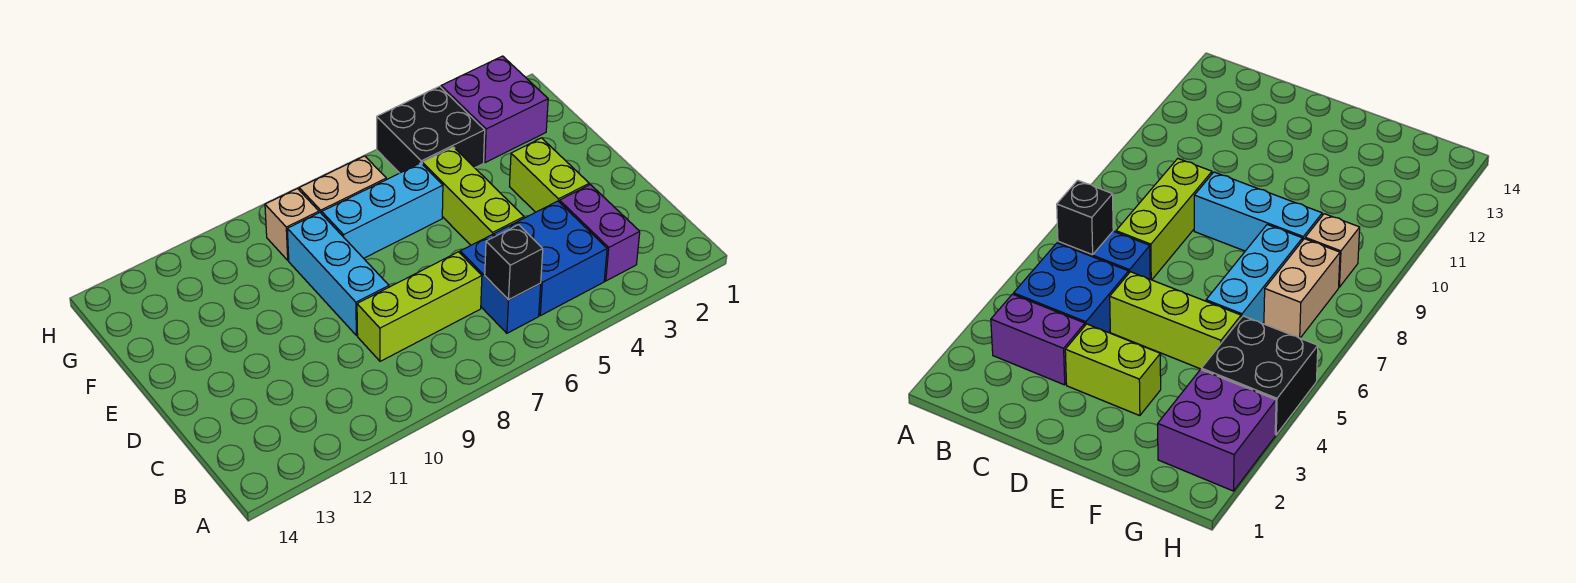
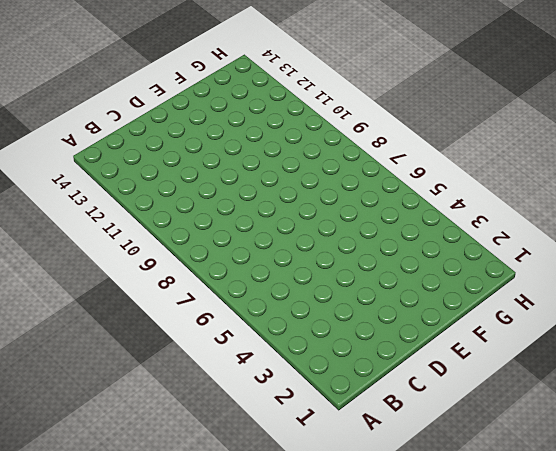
none -> purple 1x2 brick [560,185,640,281]
none -> blue 2x2 brick [494,201,607,316]
none -> blue 1x2 brick [460,235,541,333]

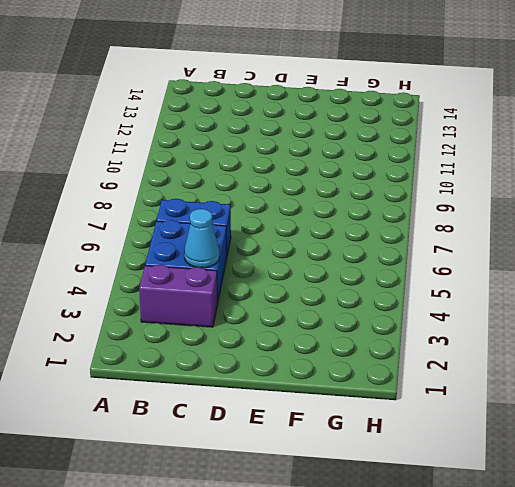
cyan 1x1 cone [184,209,219,268] -> none
none -> lime 1x3 brick [357,252,482,361]
none -> lime 1x2 brick [510,138,589,212]
none -> lime 1x3 brick [422,147,524,245]

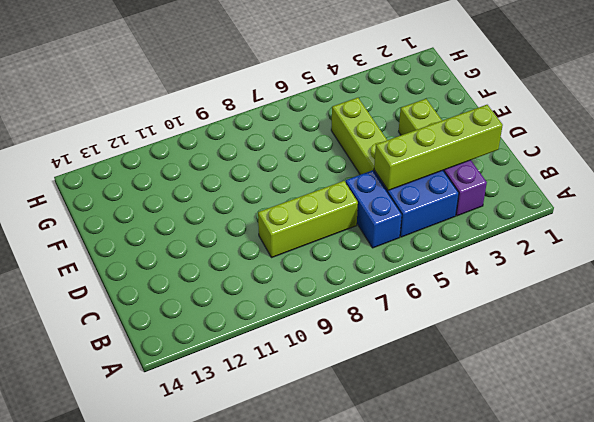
lime 1x4 brick [374,105,503,191] -> none
none -> cyan 1x3 brick [287,213,389,336]
none -> cyan 1x3 brick [322,163,443,258]
none -> purple 2x2 brick [441,56,548,163]

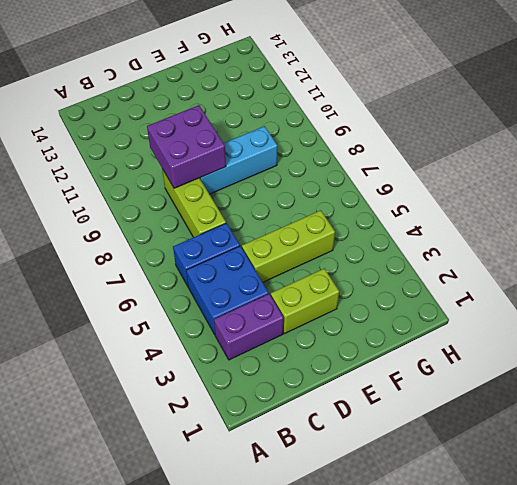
purple 2x2 brick [147,105,226,188] -> purple 2x2 brick moved to [441,56,548,163]
none -> cyan 1x3 brick [322,163,443,258]
none -> black 2x2 brick [377,86,485,173]
none -> tan 1x2 brick [299,156,387,214]

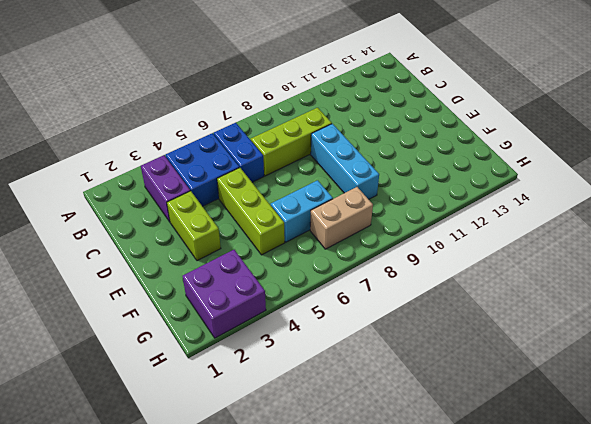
cyan 1x2 brick [271,180,333,242] -> cyan 1x3 brick [322,163,443,258]
none -> black 2x2 brick [377,86,485,173]
none -> tan 1x1 brick [265,189,319,260]
none -> black 1x1 brick [485,225,543,300]

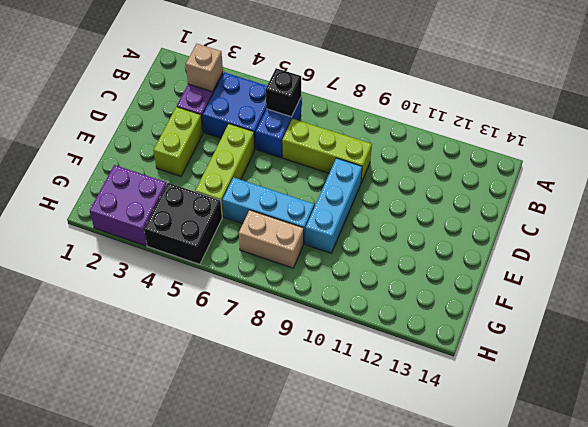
tan 1x1 brick [186,44,223,92] -> tan 1x1 brick moved to [265,189,319,260]

